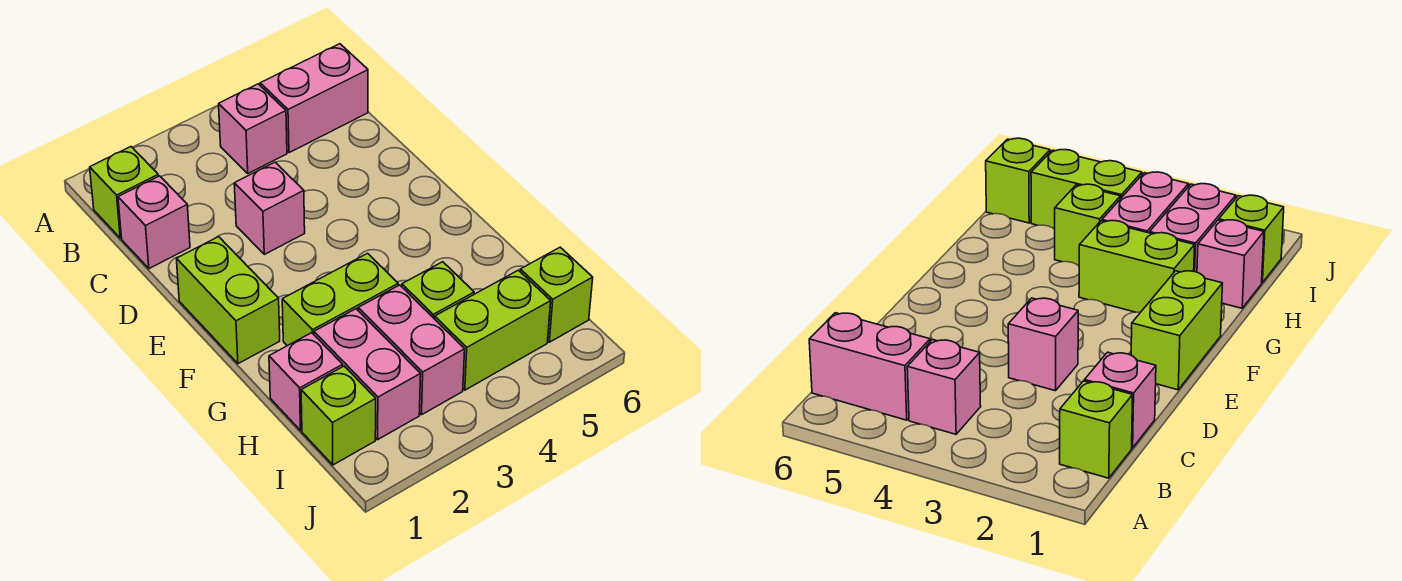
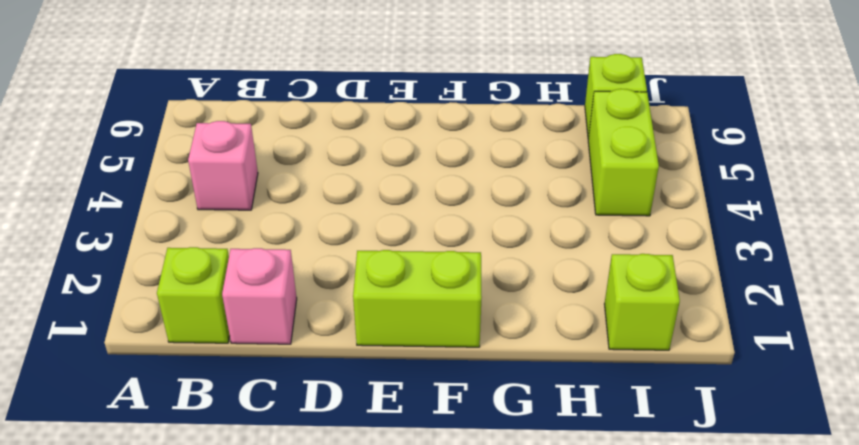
none -> pink 1x2 brick [260,44,368,153]
none -> pink 1x1 brick [234,162,305,254]
none -> lime 1x2 brick [282,253,398,346]

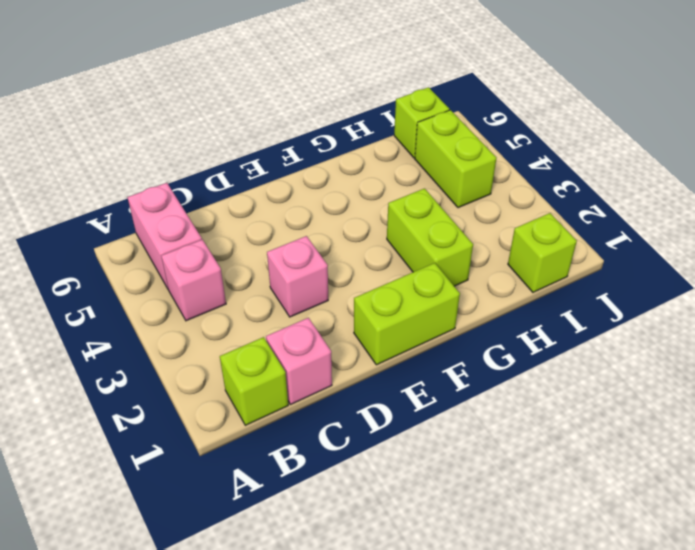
none -> pink 1x1 brick [269,333,343,430]
none -> pink 1x2 brick [314,309,421,440]
none -> pink 1x2 brick [358,285,465,415]

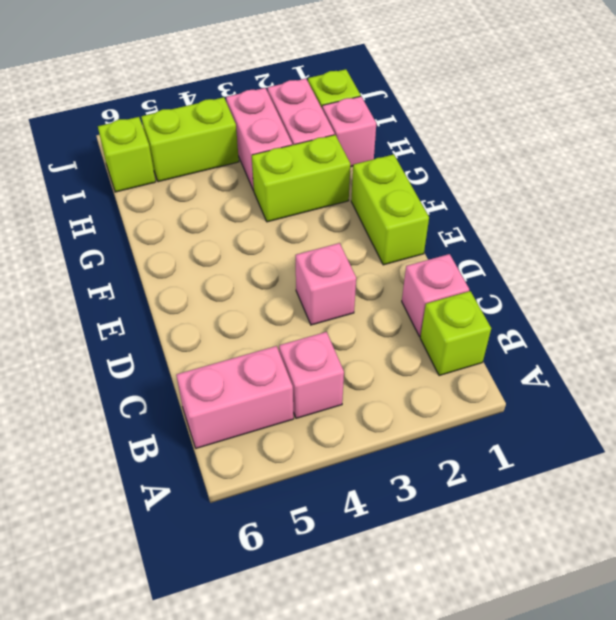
none -> lime 1x1 brick [402,262,474,319]

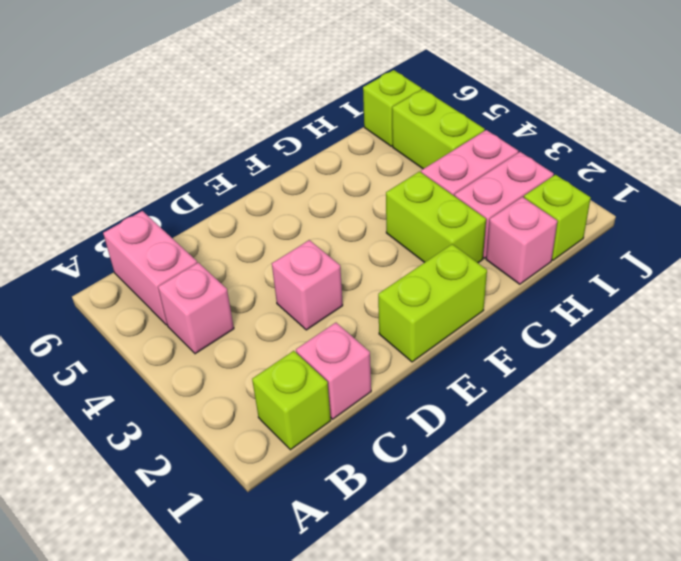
none -> lime 1x1 brick [402,262,474,319]

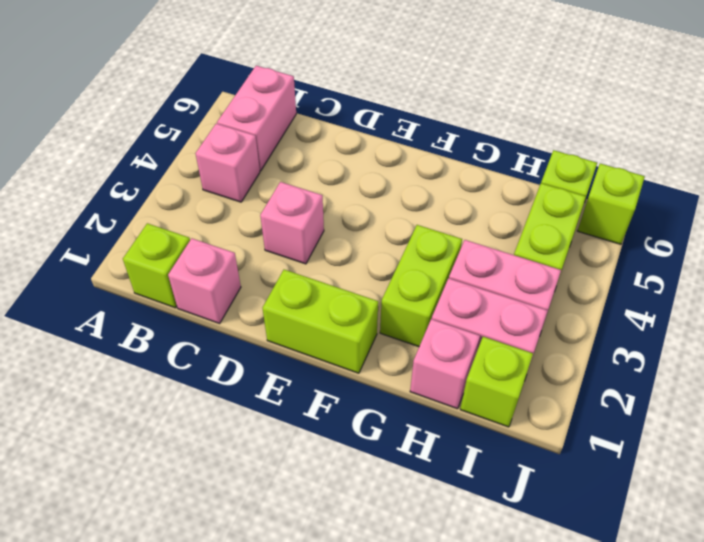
lime 1x1 brick [578,164,645,244] -> lime 1x1 brick moved to [402,262,474,319]

